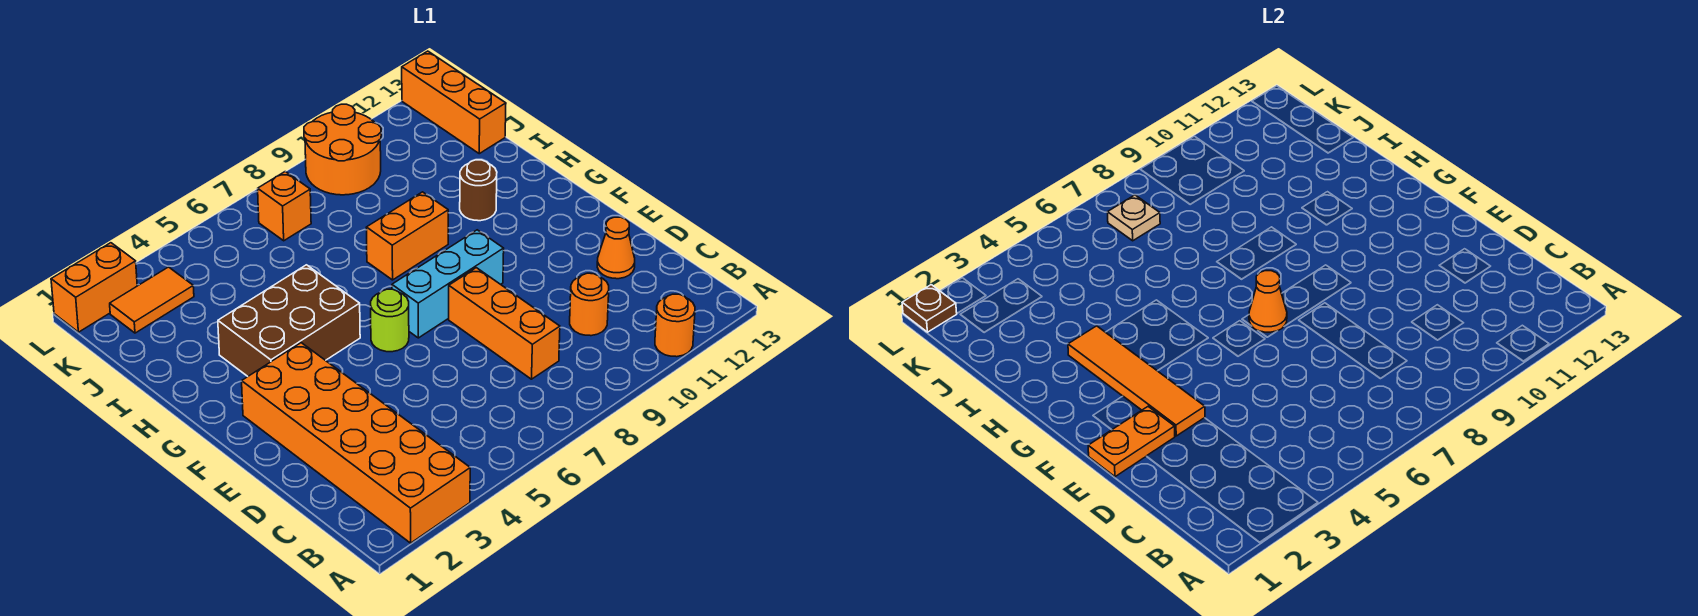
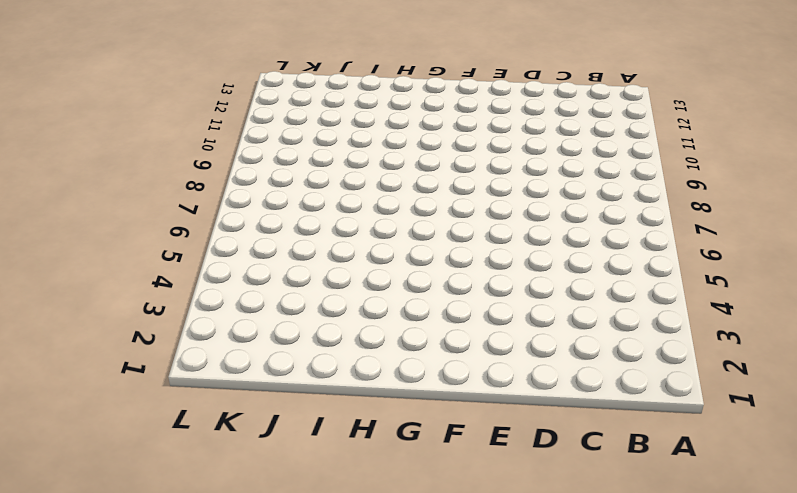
none -> orange 2x6 brick [242,343,470,543]
none -> orange 1x1 round brick [655,294,695,357]
none -> orange 1x3 brick [449,268,560,379]

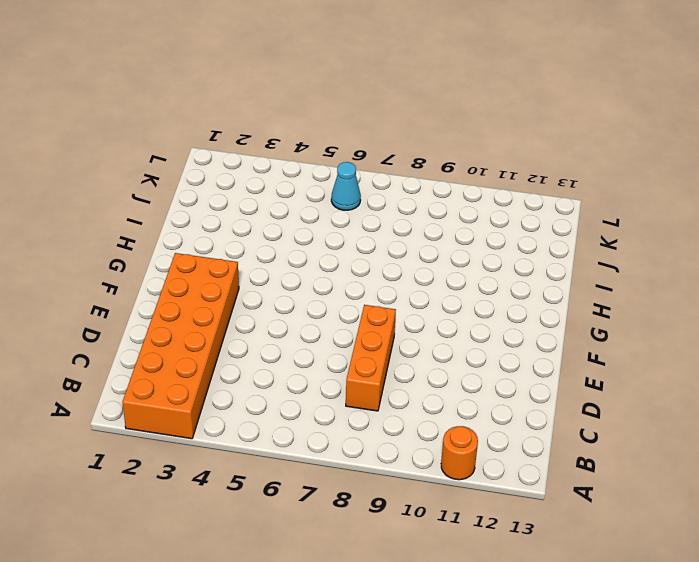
cyan 1x1 cone [331,162,361,210] -> none
none -> orange 1x1 round brick [570,273,609,336]
none -> orange 1x1 cone [597,217,635,279]
none -> lime 1x1 round brick [371,289,409,352]

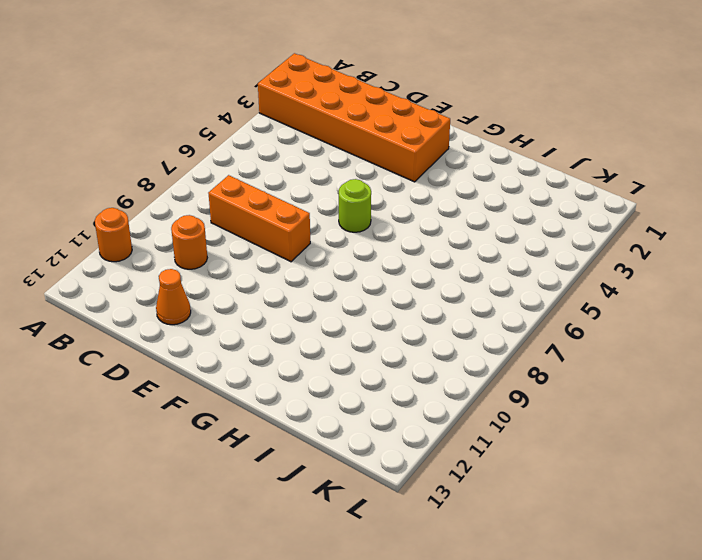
none -> cyan 1x3 brick [392,230,504,338]
none -> brown 2x3 brick [218,265,360,376]
none -> orange 1x2 brick [366,192,448,280]

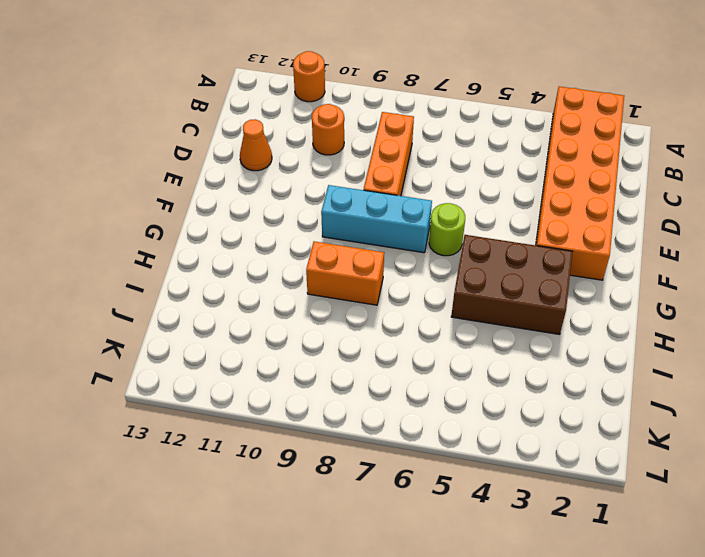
none -> brown 1x1 round brick [460,160,497,221]
none -> orange 1x3 brick [402,51,506,154]
none -> orange 1x2 tile [110,267,194,333]

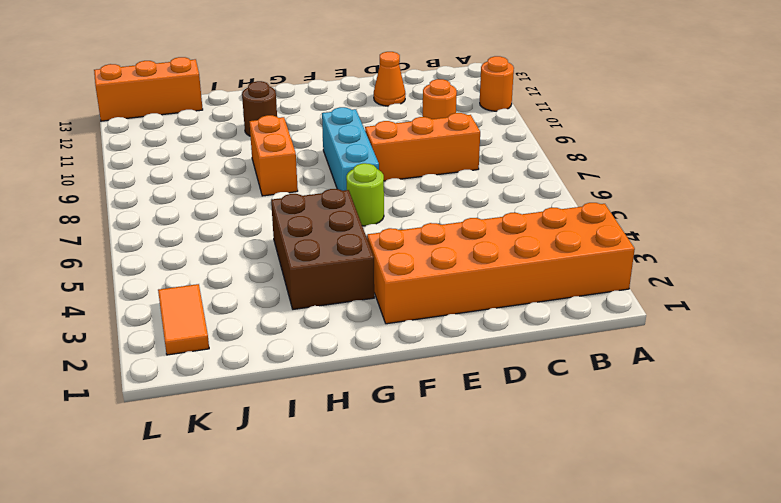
none -> orange 1x1 brick [258,172,311,241]
none -> orange 2x2 round brick [304,104,381,195]
none -> orange 1x2 brick [51,243,137,332]

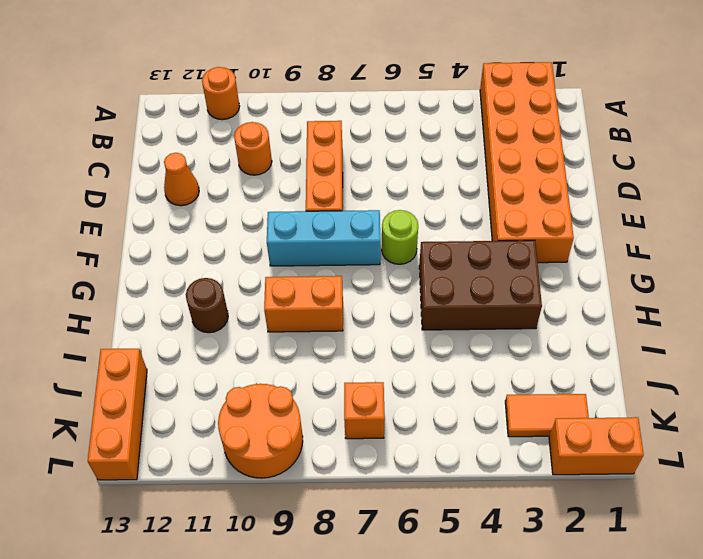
none -> orange 1x2 plate [1088,407,1175,477]
none -> orange 1x4 tile [1068,326,1205,436]
none -> orange 1x1 cone [1249,271,1287,332]

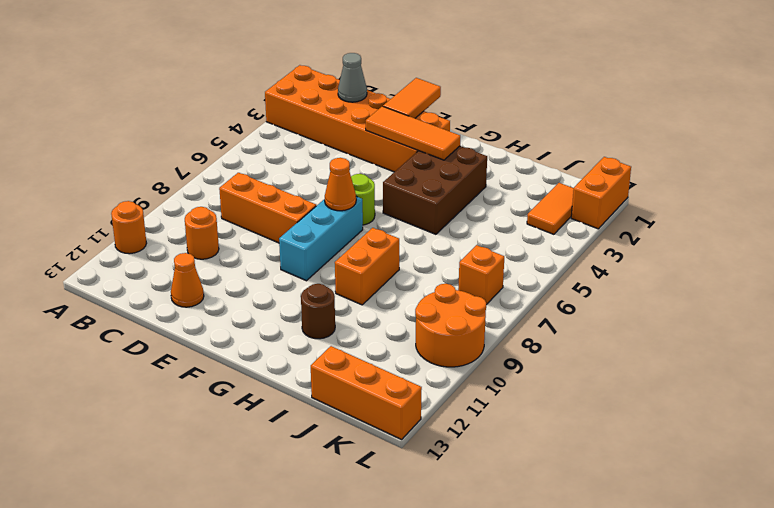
grey 1x1 cone [338,53,367,102] -> none
orange 1x2 tile [383,78,441,118] -> orange 1x2 plate [1088,407,1175,477]
orange 1x3 tile [366,106,460,160] -> orange 1x4 tile [1068,326,1205,436]
none -> tan 1x1 plate [1107,195,1160,241]
none -> brown 1x1 plate [902,285,957,332]

